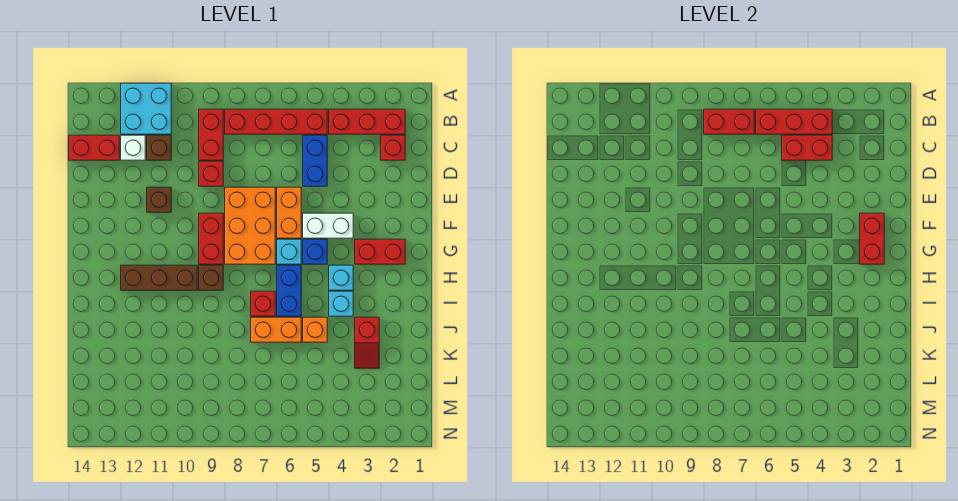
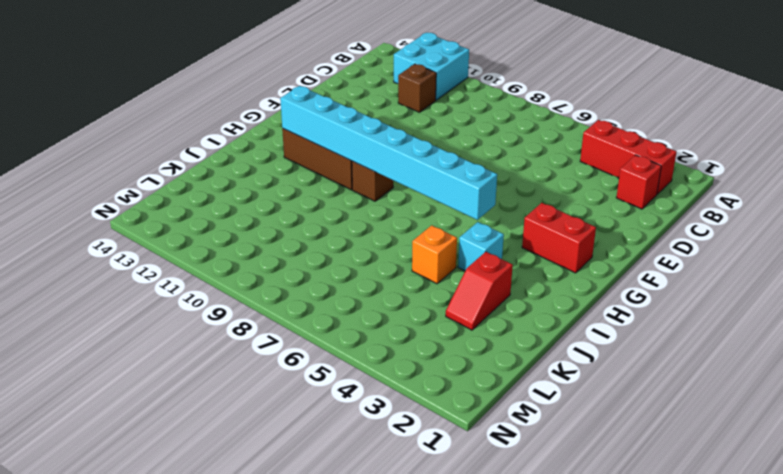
cyan 1x8 brick [280,86,497,220] -> none
none -> red 1x4 brick [225,109,327,134]
none -> red 1x2 brick [199,109,223,160]
none -> blue 1x2 brick [303,135,327,186]
none -> white 1x1 brick [121,135,145,160]

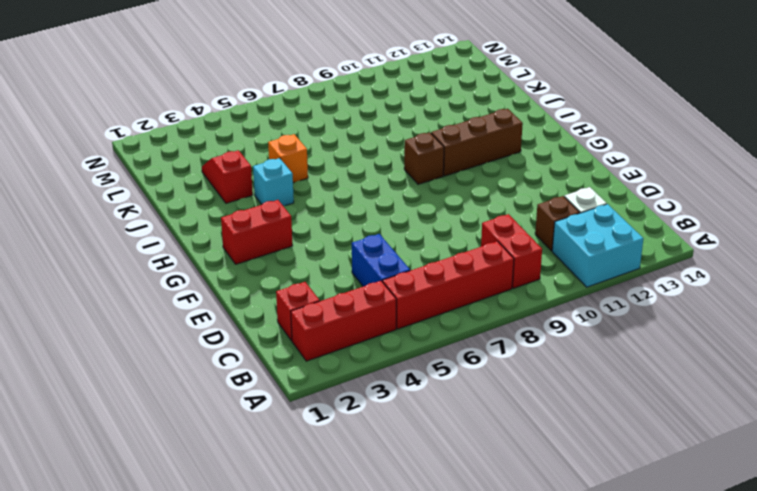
none -> red 1x2 brick [69,135,119,160]
none -> red 1x1 brick [199,161,223,186]
none -> orange 1x2 brick [277,187,301,238]
none -> orange 2x3 brick [225,187,275,264]

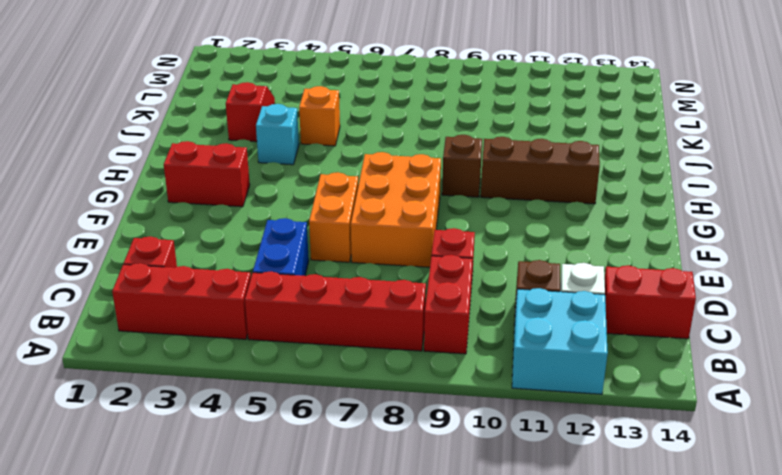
none -> brown 1x1 brick [147,187,171,212]
none -> white 1x2 brick [303,213,353,238]
none -> red 1x2 brick [199,213,223,264]
none -> blue 1x1 brick [303,239,327,264]

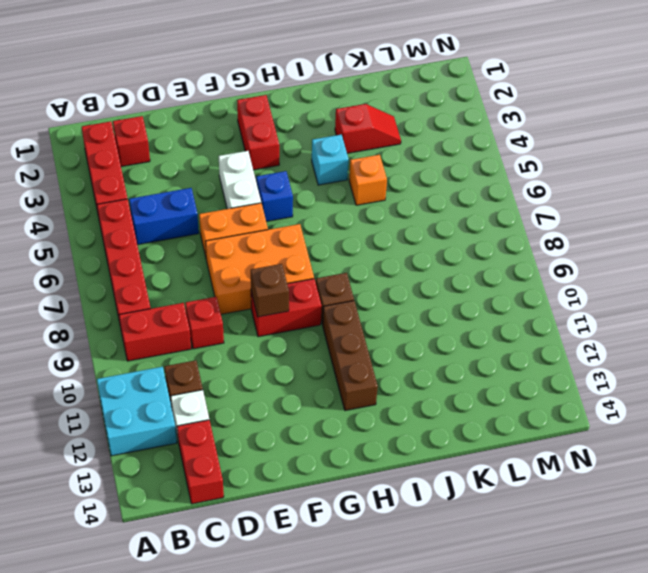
brown 1x1 brick [251,264,289,317] -> brown 1x1 brick moved to [147,187,171,212]
none -> cyan 1x1 brick [277,239,301,264]
none -> cyan 1x1 brick [329,265,353,290]
none -> blue 1x2 brick [277,265,301,316]
none -> red 1x1 brick [251,291,275,316]

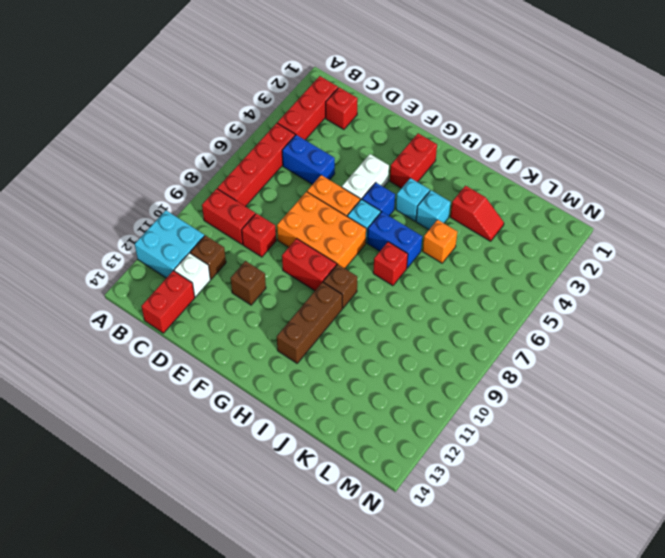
none -> orange 1x2 brick [251,317,301,342]
none -> red 1x3 brick [756,109,832,134]
none -> red 1x2 brick [704,109,754,134]
none -> red 1x2 brick [782,135,832,160]

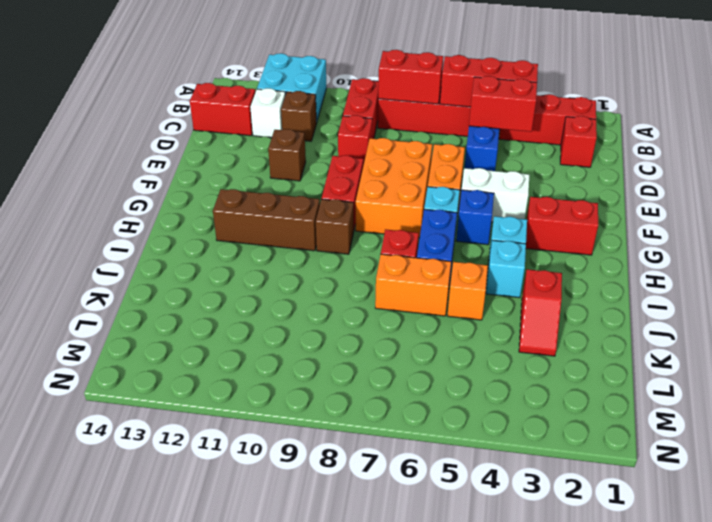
none -> red 1x2 brick [860,213,884,264]

